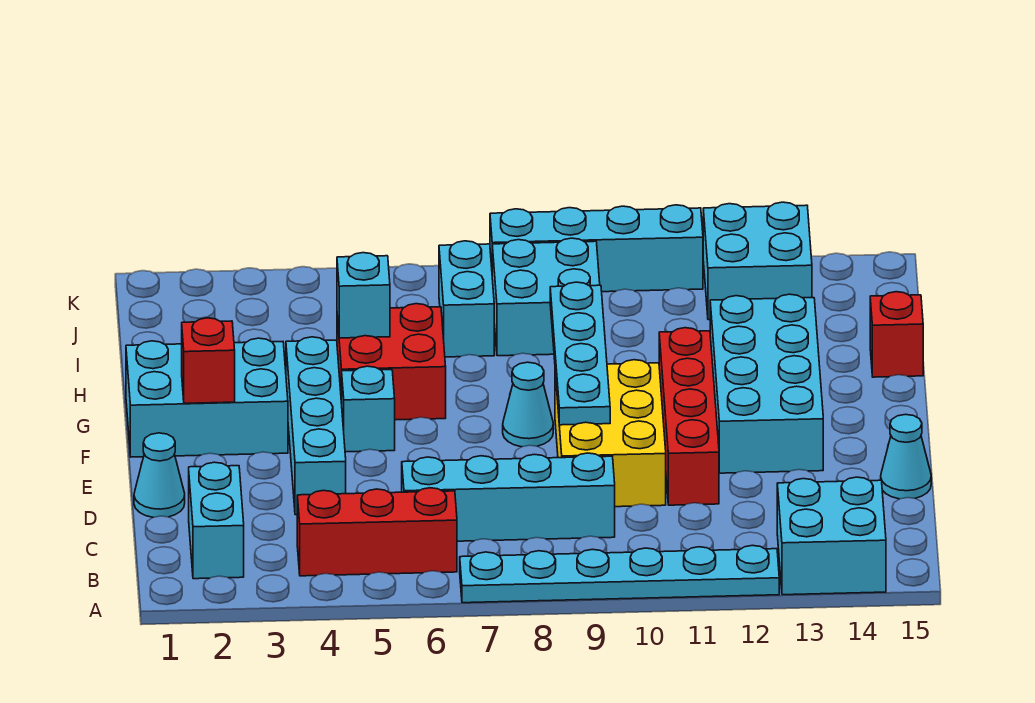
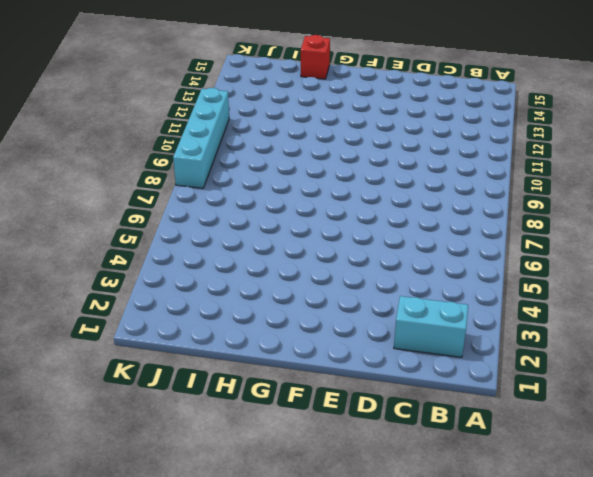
none -> cyan 1x6 plate [460,545,779,603]
none -> cyan 2x2 brick [777,477,886,595]
none -> red 1x3 brick [297,488,457,576]

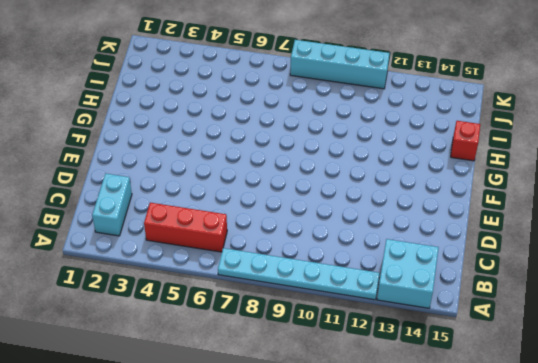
none -> cyan 1x4 brick [402,453,615,541]
none -> cyan 1x1 cone [134,433,185,517]
none -> cyan 1x4 brick [286,337,346,515]

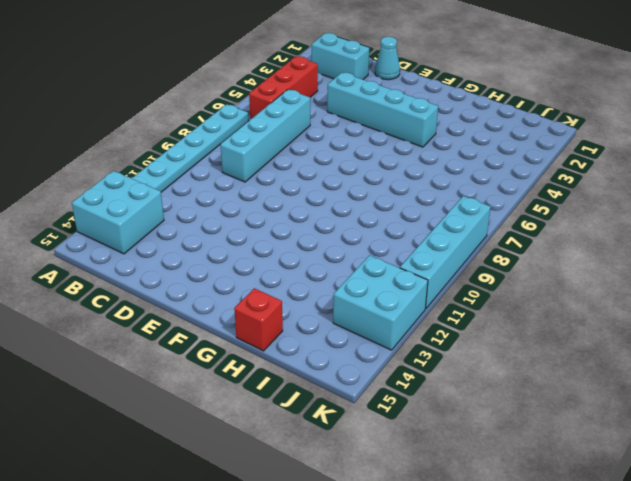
none -> yellow 2x3 brick [555,360,666,507]
none -> red 1x4 brick [659,328,719,505]
none -> cyan 1x1 cone [881,414,931,499]

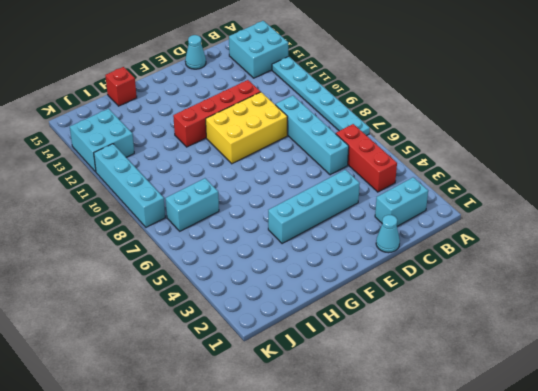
none -> cyan 2x4 brick [710,294,823,473]
none -> cyan 2x3 brick [126,338,288,457]
none -> cyan 1x1 brick [342,366,395,452]

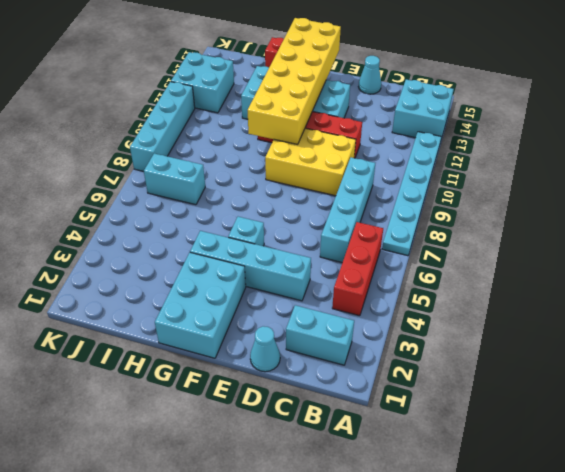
yellow 2x6 brick [248,18,341,144] -> none
none -> cyan 1x1 cone [503,362,553,447]
none -> red 2x2 brick [337,304,446,420]
none -> cyan 2x2 brick [492,238,600,356]

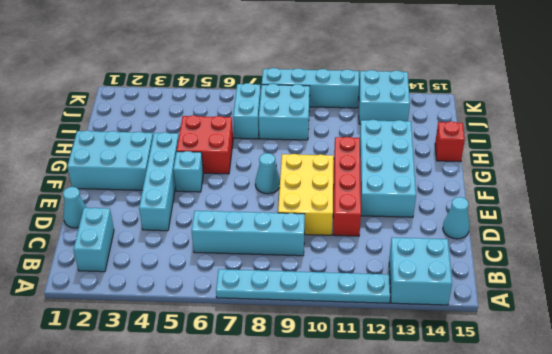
none -> red 1x3 brick [297,488,457,576]
none -> cyan 1x4 plate [550,282,610,425]
none -> red 1x1 brick [182,318,235,403]

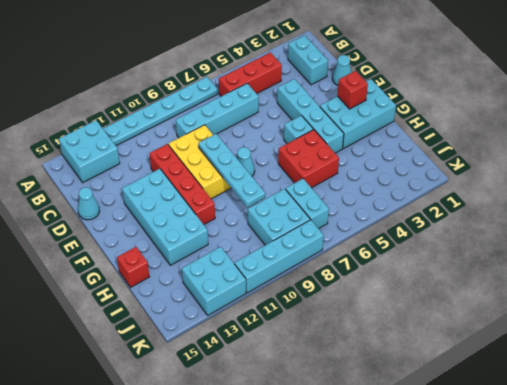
none -> cyan 1x1 brick [337,253,390,338]

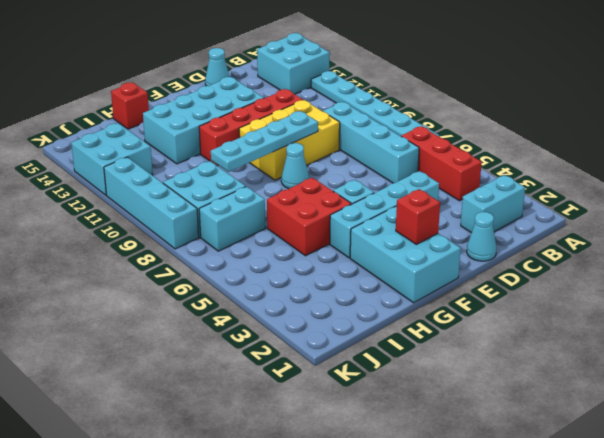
none -> cyan 1x1 brick [337,253,390,338]

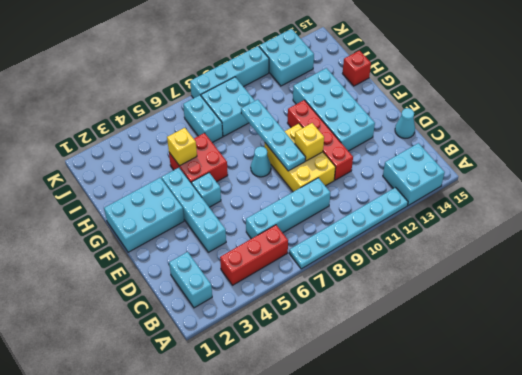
yellow 1x1 brick [295,123,324,161] -> none
yellow 1x1 brick [167,128,197,166] -> cyan 1x1 brick [337,253,390,338]
none -> cyan 1x1 cone [134,433,185,517]
none -> red 1x1 brick [182,318,235,403]

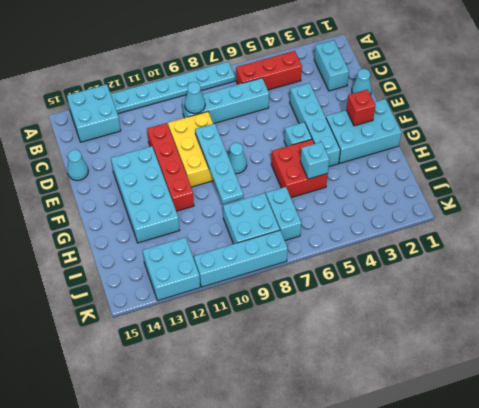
cyan 1x1 cone [185,82,205,113] -> none
none -> red 1x1 brick [870,292,923,377]

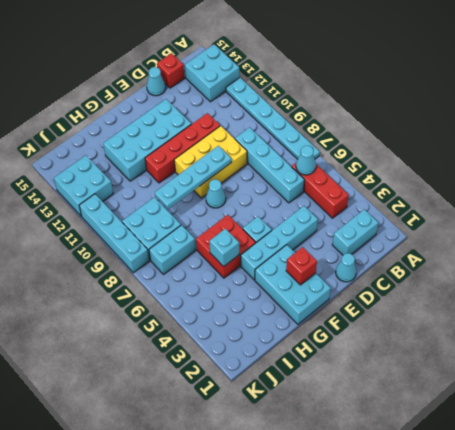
cyan 1x1 cone [296,146,316,175] -> none
red 1x1 brick [157,53,184,88] -> red 1x1 brick moved to [870,292,923,377]

